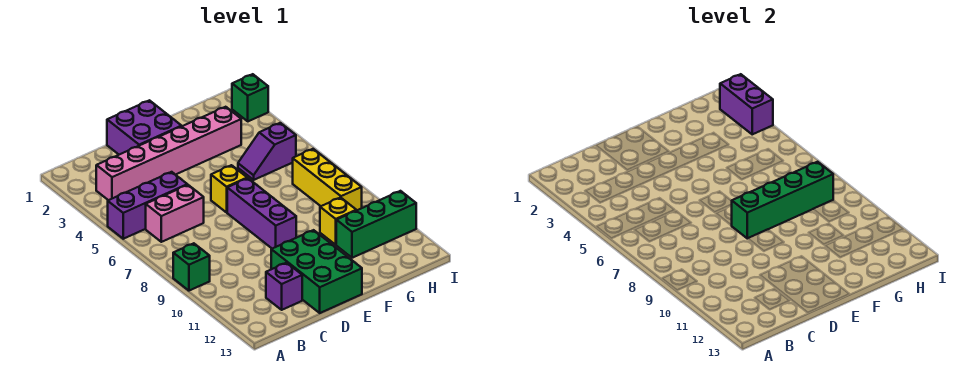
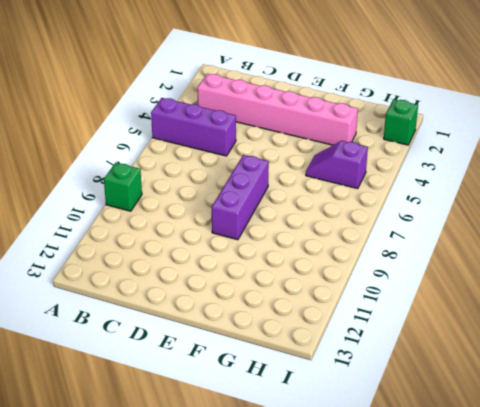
none -> pink 1x2 brick [146,185,204,242]
none -> purple 1x1 brick [266,263,302,310]
none -> purple 2x2 brick [107,100,182,155]

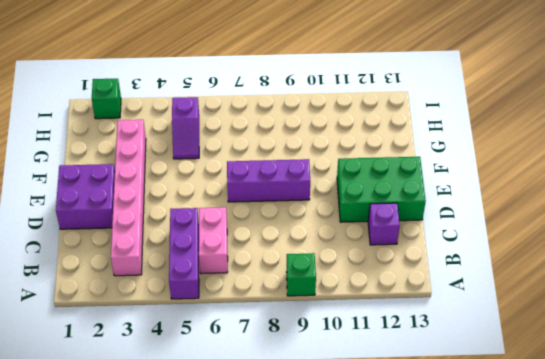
none -> yellow 1x1 brick [211,165,247,212]
none -> yellow 1x1 brick [320,198,356,245]
none -> green 1x3 brick [336,191,416,258]

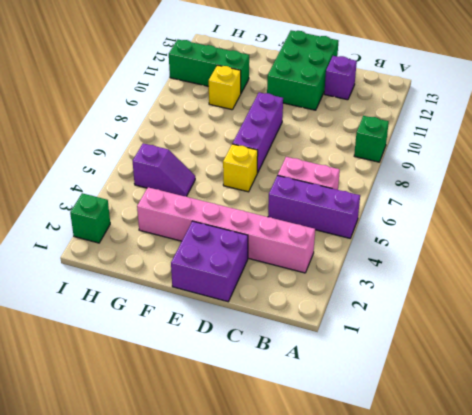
none -> yellow 1x3 brick [293,149,362,211]
none -> green 1x4 brick [731,162,833,239]
none -> purple 1x2 brick [720,74,773,134]

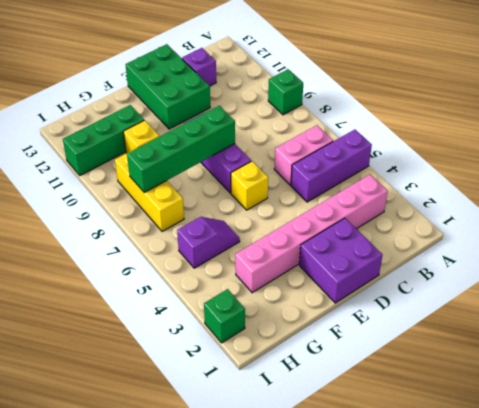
none -> purple 1x2 brick [720,74,773,134]

